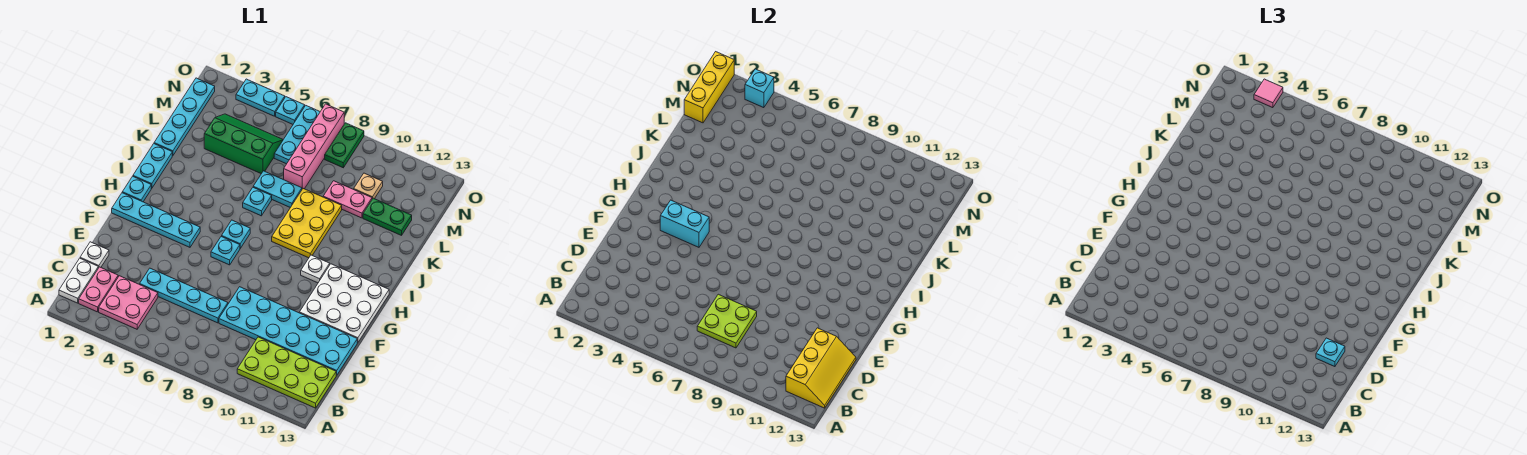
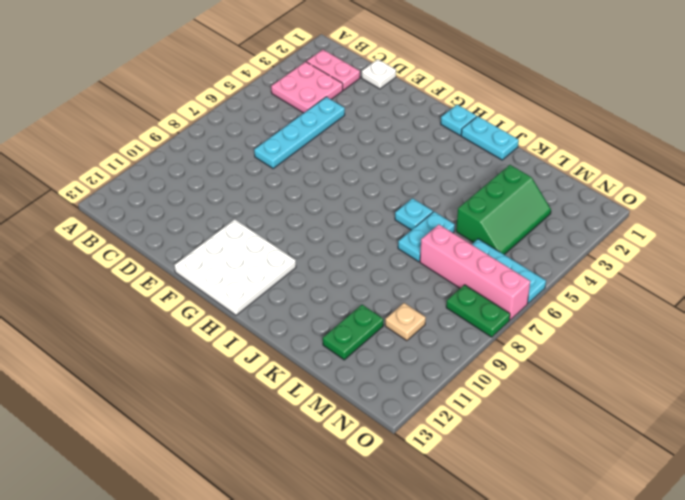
none -> white 1x2 plate [59,258,98,303]
none -> lime 2x4 plate [237,337,336,408]
none -> cyan 2x6 plate [219,287,357,375]
none -> cyan 1x4 plate [112,193,200,247]

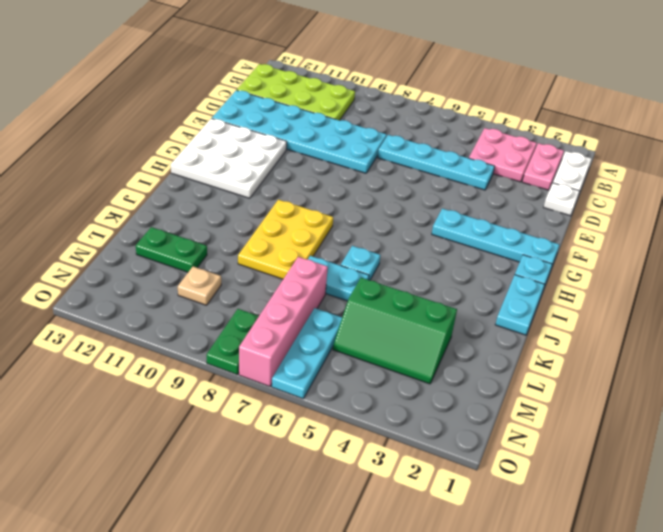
none -> cyan 1x1 plate [211,236,240,265]
none -> cyan 1x1 plate [222,220,250,248]
none -> white 1x1 plate [301,255,330,283]
none -> cyan 1x4 plate [154,78,215,156]

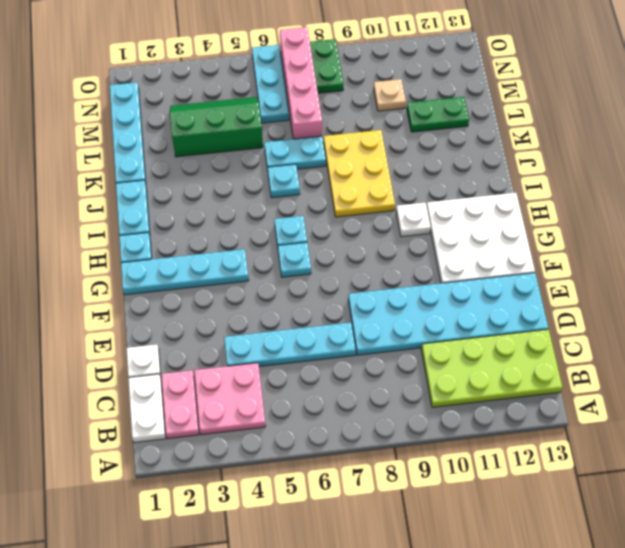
none -> pink 1x2 plate [323,181,372,218]
none -> cyan 1x2 plate [236,79,285,116]
none -> cyan 1x1 plate [276,97,305,124]
none -> yellow 2x3 slope [786,328,856,408]

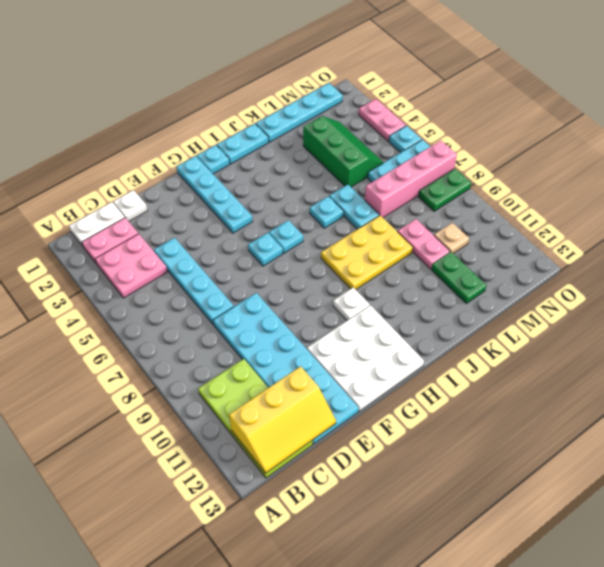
pink 1x2 plate [359,99,406,141] -> cyan 1x2 plate [236,79,285,116]
none -> lime 2x2 plate [697,294,757,348]
none -> cyan 1x2 brick [660,200,709,247]
none -> yellow 1x3 brick [684,52,734,123]
none -> cyan 1x1 brick [745,69,774,108]

